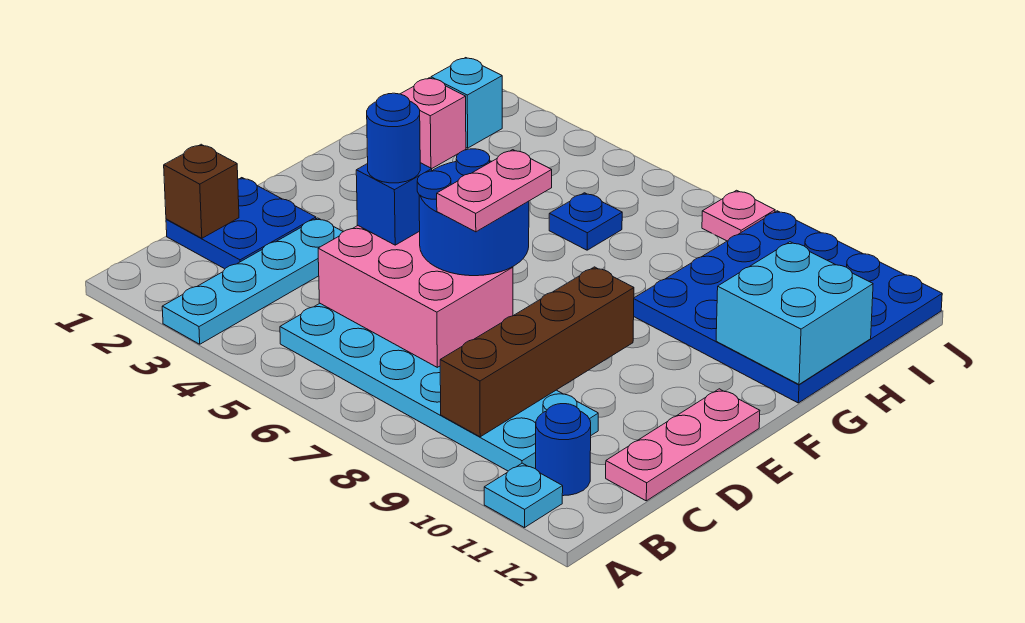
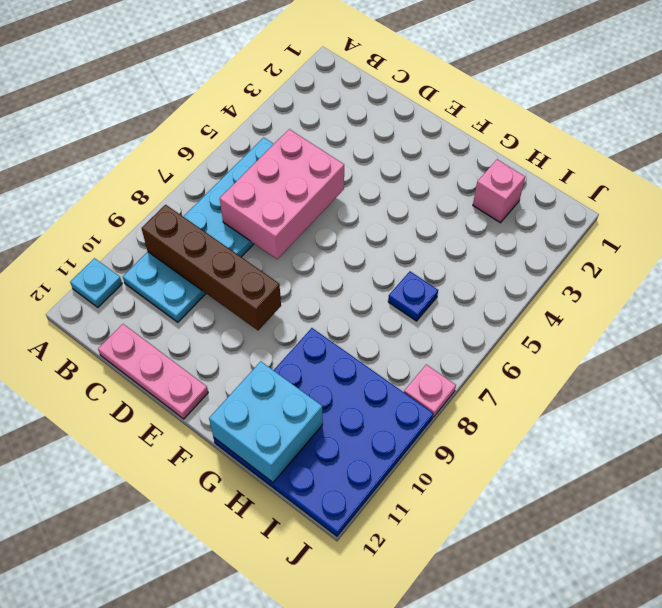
none -> cyan 1x4 plate [162,218,343,344]
none -> blue 1x1 round brick [536,404,591,496]
none -> blue 2x2 plate [166,178,316,269]

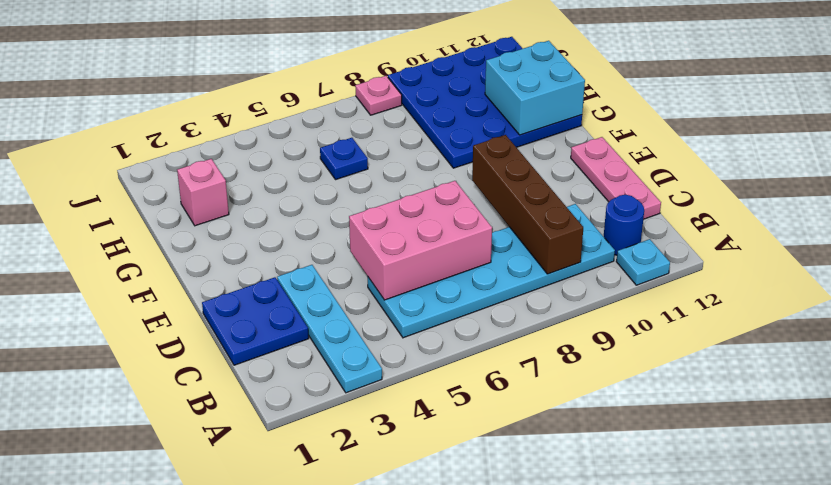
none -> cyan 1x1 brick [431,58,502,148]
none -> brown 1x1 brick [164,144,239,238]
none -> blue 1x1 brick [356,163,432,245]

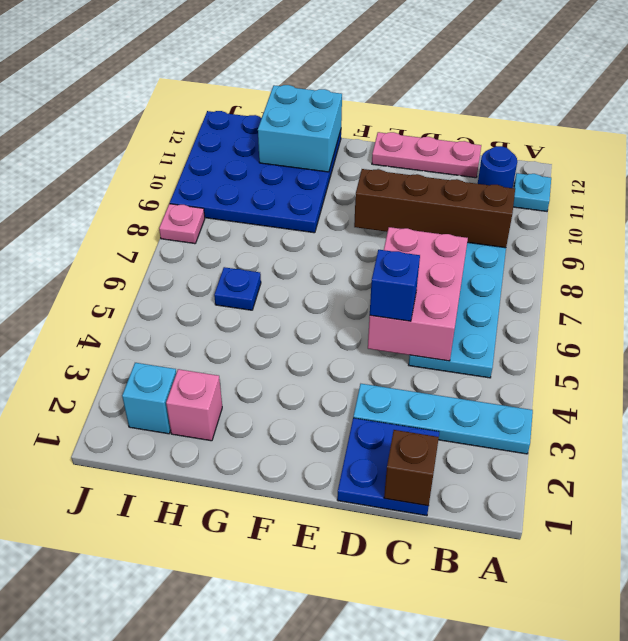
none -> blue 2x2 round brick [417,149,529,276]
none -> blue 1x1 round brick [367,93,420,183]
none -> pink 1x2 plate [437,150,552,232]

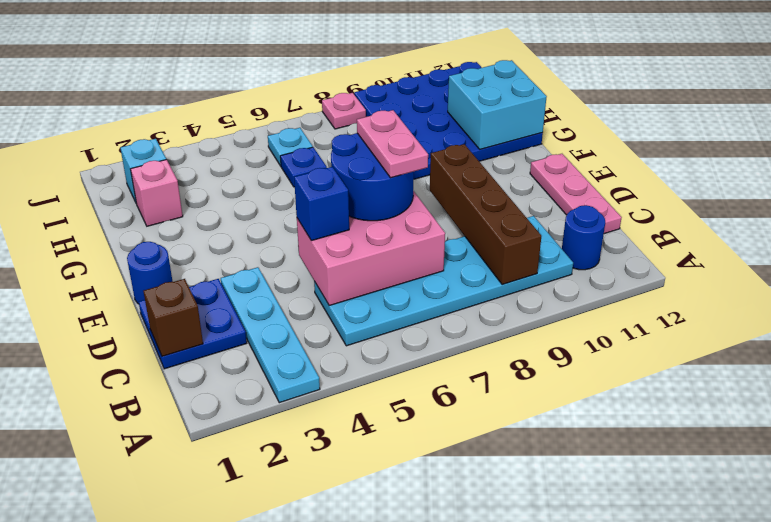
blue 1x1 round brick [127,242,173,304] -> blue 1x1 round brick moved to [367,93,420,183]
cyan 1x1 plate [268,128,313,166] -> cyan 1x1 plate moved to [484,463,563,528]

